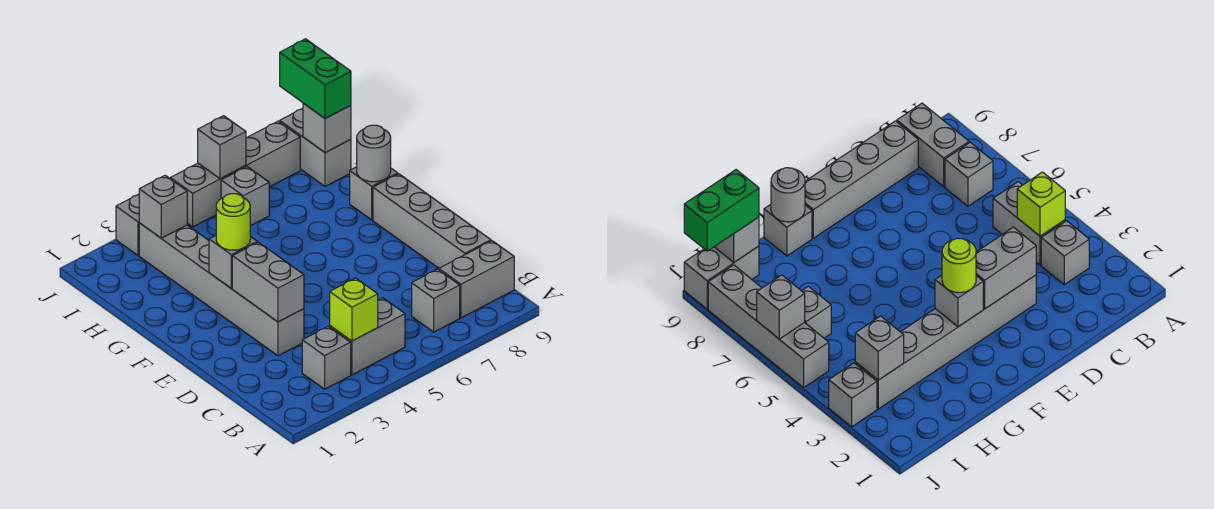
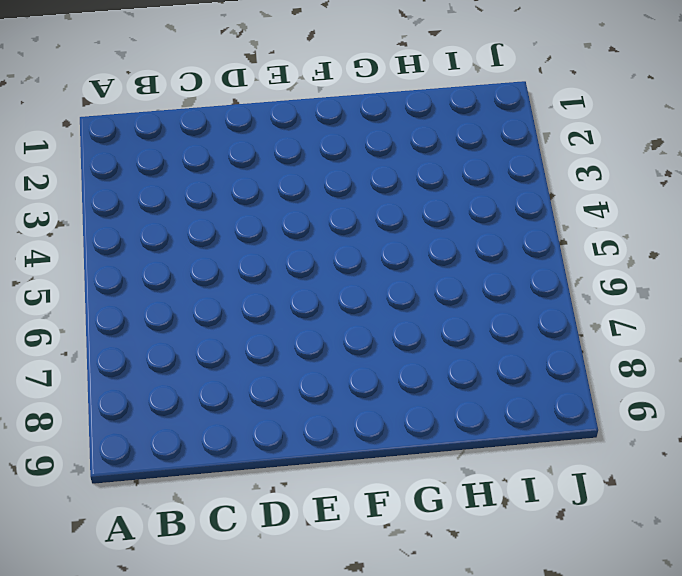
none -> grey 1x1 brick [302,326,351,389]
none -> grey 1x2 brick [330,298,405,375]
none -> grey 1x1 brick [412,269,460,332]

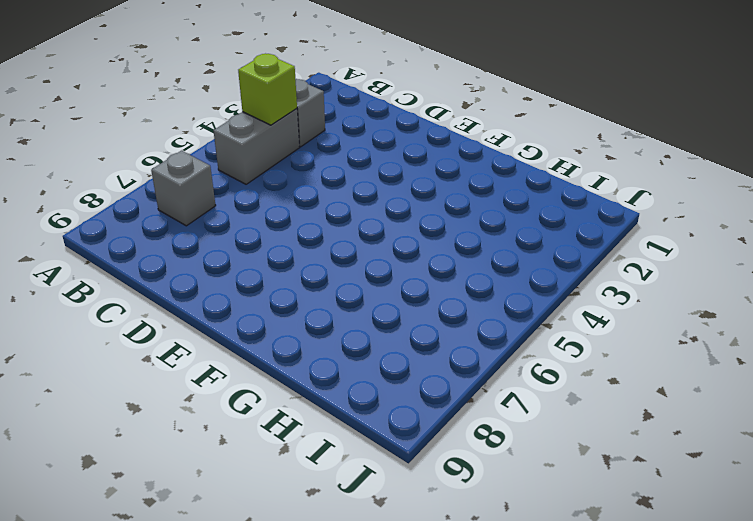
none -> grey 1x2 brick [439,241,514,318]
none -> grey 1x4 brick [373,174,491,268]
none -> grey 1x6 brick [139,223,304,356]

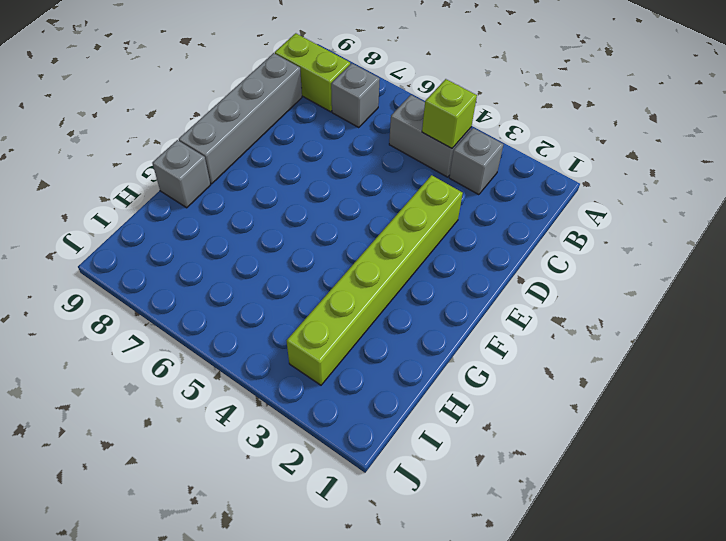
lime 1x2 brick [275,33,350,112] -> grey 1x2 brick [439,241,514,318]
lime 1x6 brick [287,175,463,385] -> grey 1x6 brick [139,223,304,356]
none -> grey 1x1 brick [221,167,269,226]
none -> grey 1x2 brick [280,108,351,187]
none -> grey 1x1 brick [116,194,139,255]

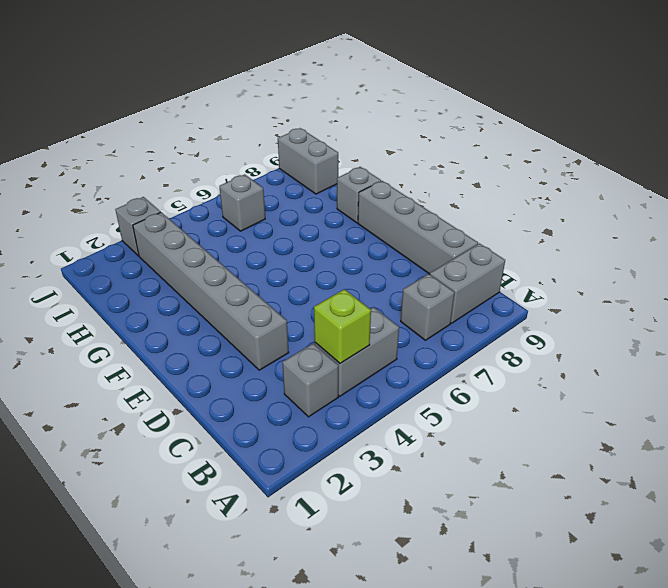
none -> grey 1x4 brick [170,121,300,227]
none -> grey 1x2 brick [232,242,304,322]
none -> grey 1x1 brick [209,235,257,288]

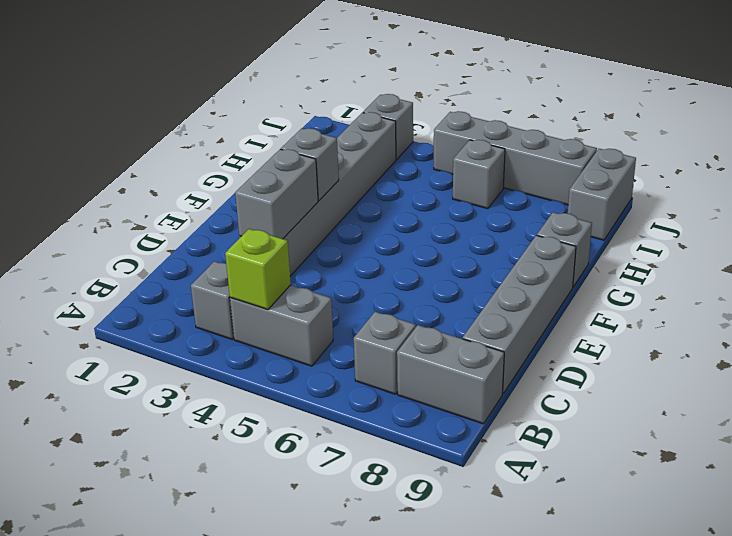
none -> grey 1x1 round brick [357,125,391,182]
none -> grey 1x1 brick [139,175,187,238]
none -> grey 1x1 brick [303,103,351,153]

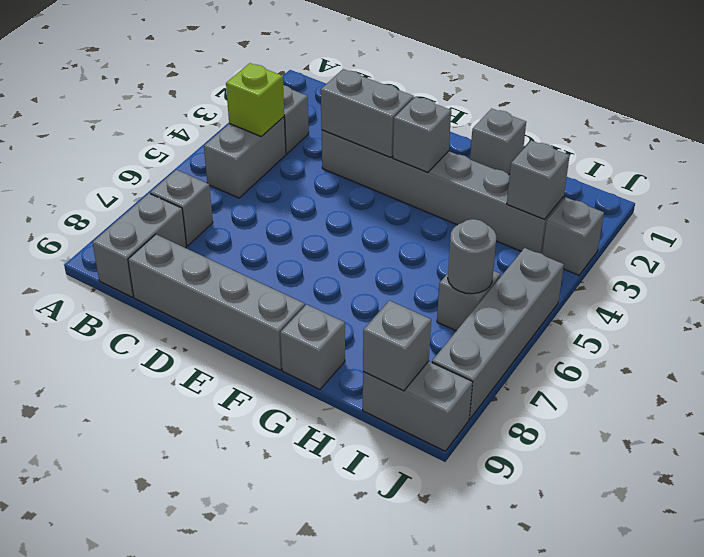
grey 1x1 brick [470,109,526,175] -> grey 1x1 brick moved to [198,116,246,179]
grey 1x1 round brick [448,219,496,294] -> grey 1x1 round brick moved to [357,125,391,182]
none -> lime 1x1 round brick [216,194,250,250]
none -> green 1x2 brick [280,39,351,119]

